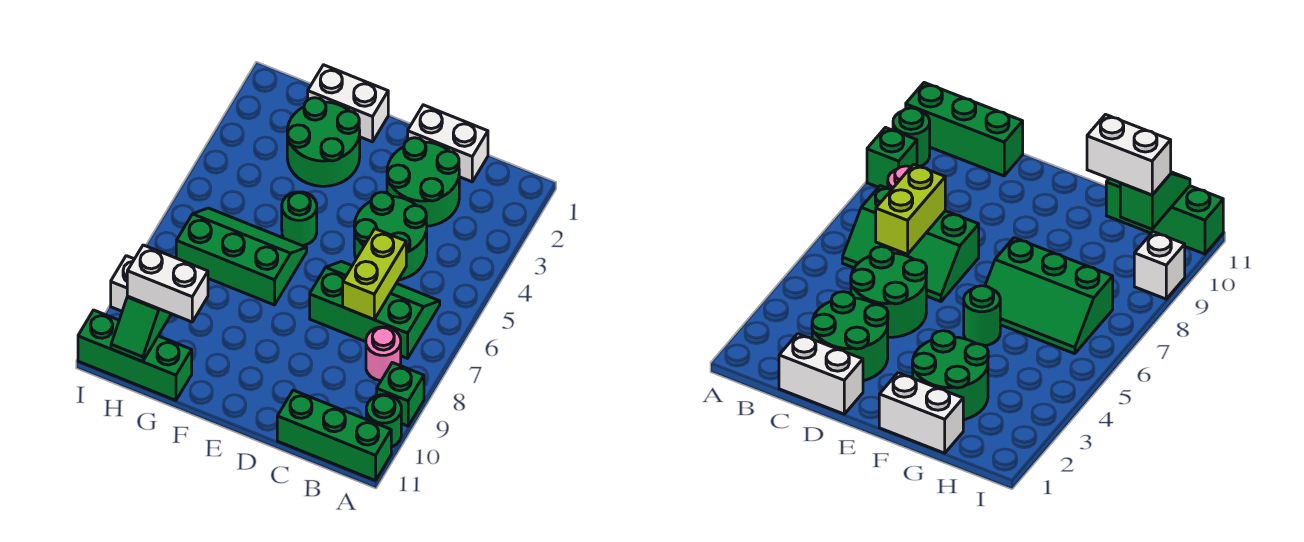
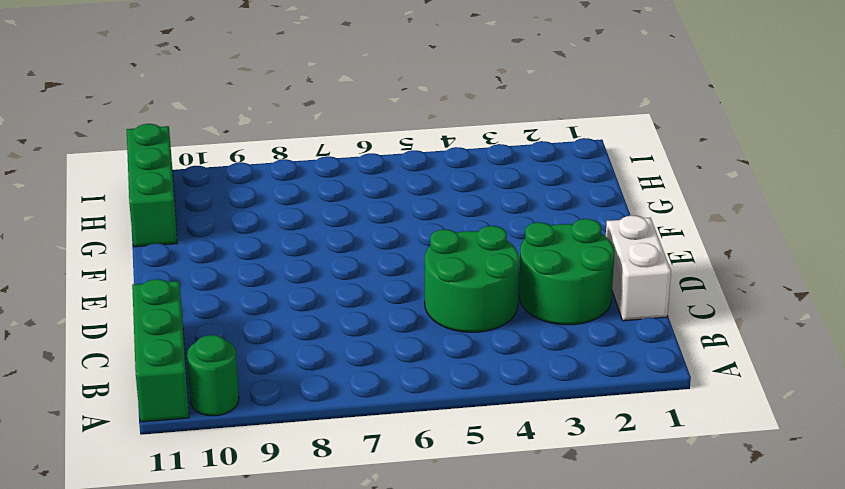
none -> green 1x1 brick [377,363,424,426]
none -> green 2x3 slope [310,261,440,358]
none -> pink 1x1 round brick [366,327,401,381]

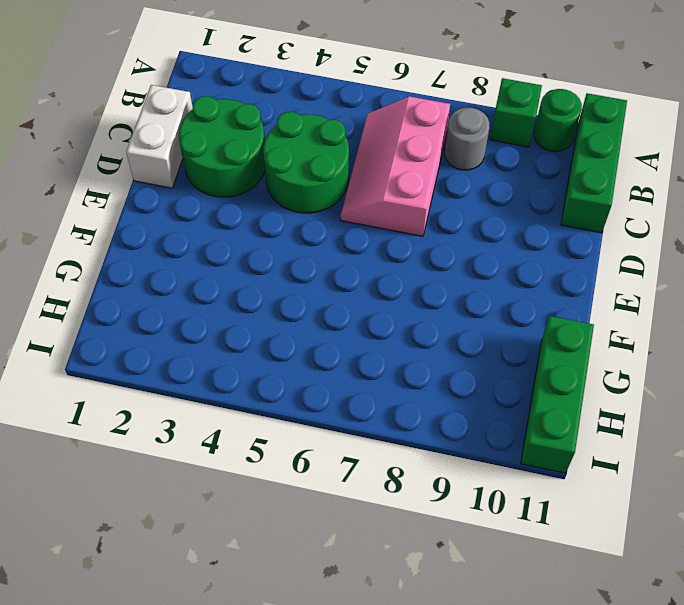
pink 2x3 slope [341,96,450,236] -> green 2x3 slope [310,261,440,358]
grey 1x1 round brick [445,108,489,170] -> pink 1x1 round brick [366,327,401,381]
none -> white 1x2 brick [308,65,388,142]
none -> green 2x2 round brick [287,98,360,186]
none -> green 1x1 round brick [282,192,317,246]

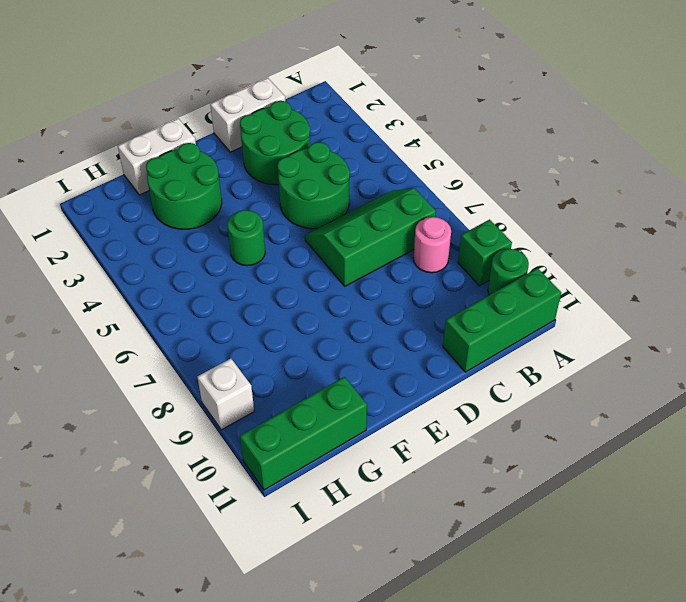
none -> green 2x3 slope [176,208,307,305]
none -> lime 1x2 brick [343,229,406,319]
none -> green 1x2 slope [111,296,171,362]

